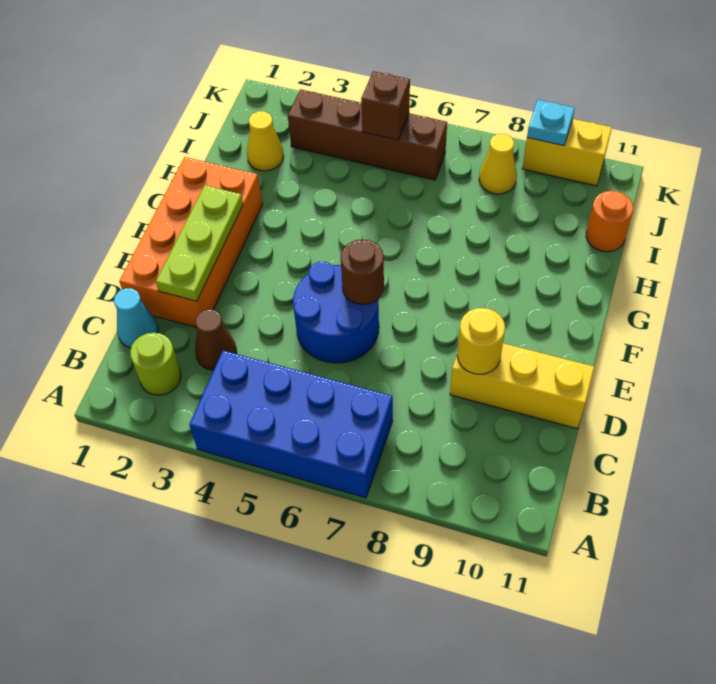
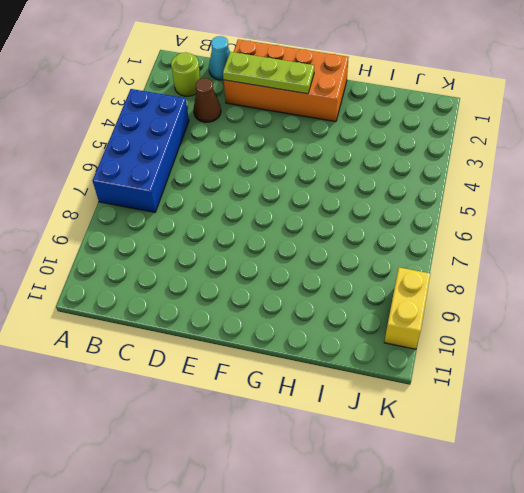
none -> blue 2x2 round brick [293,262,379,363]
none -> yellow 1x3 brick [450,343,594,429]
none -> yellow 1x1 cone [247,111,284,171]

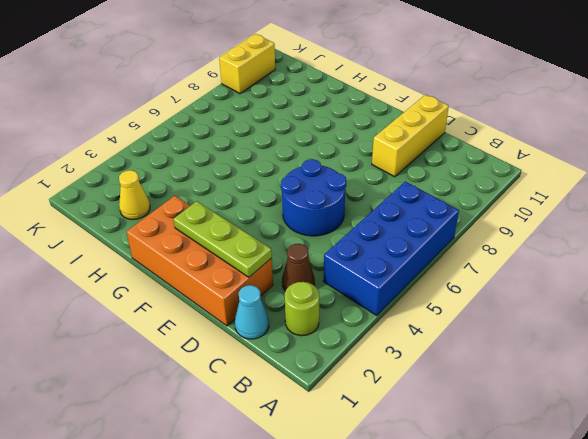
none -> orange 1x1 round brick [586,191,633,252]
none -> brown 1x4 brick [288,89,447,180]
none -> yellow 1x1 cone [479,134,517,194]

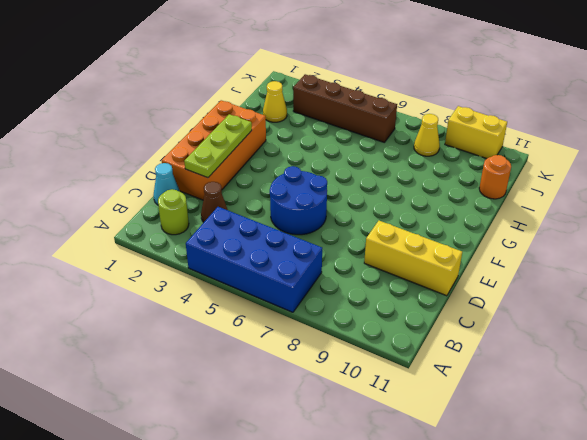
none -> yellow 1x1 round brick [457,308,505,374]
none -> brown 1x1 round brick [341,239,384,305]
none -> brown 1x1 brick [361,71,410,140]

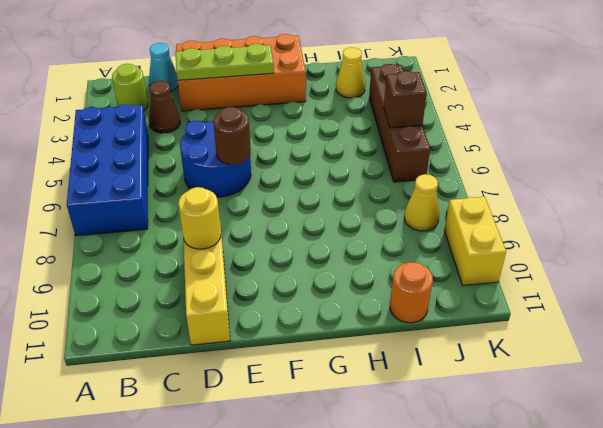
none -> cyan 1x1 plate [527,100,575,146]

